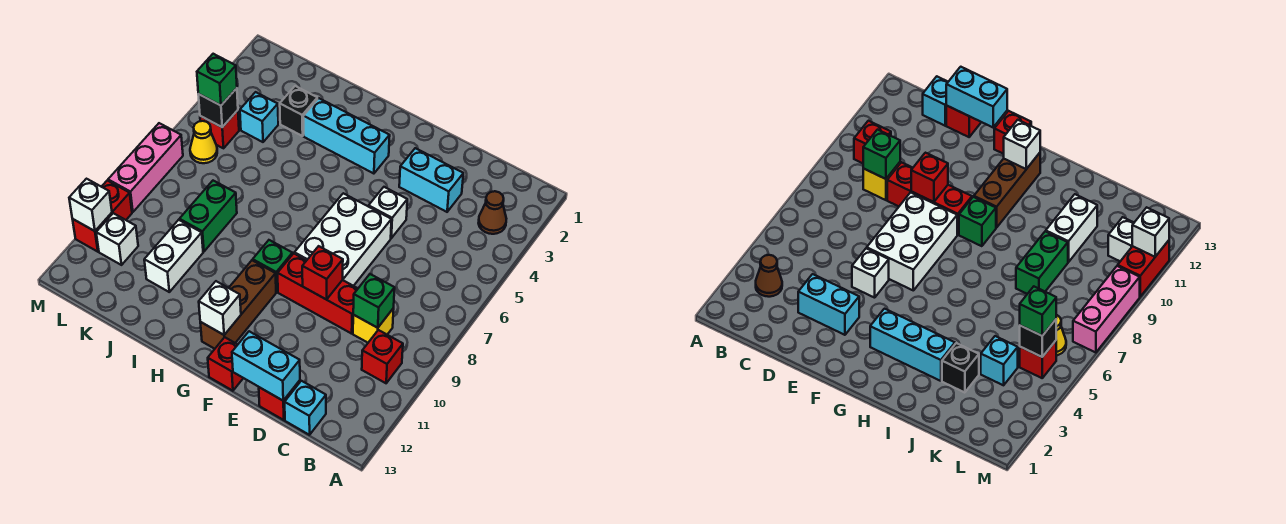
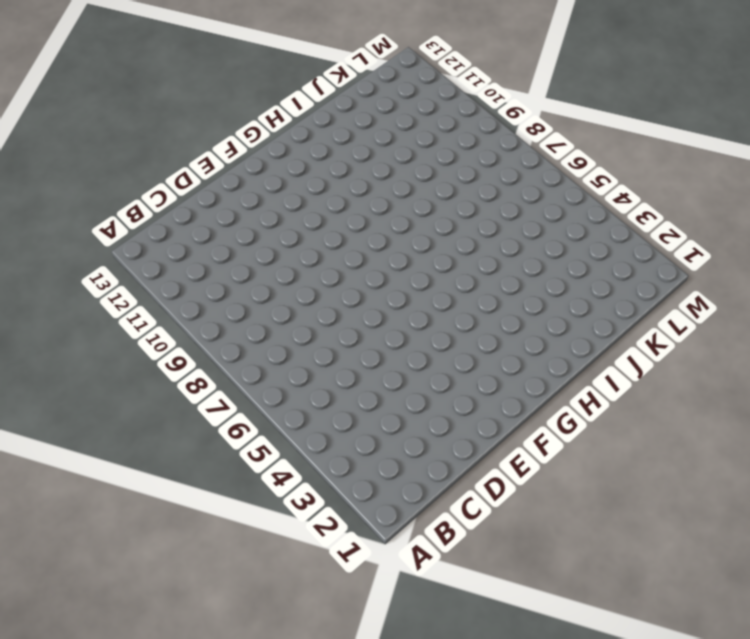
none -> brown 1x1 cone [479,191,506,234]
none -> red 1x1 brick [362,330,403,383]
none -> yellow 1x1 brick [353,308,394,343]

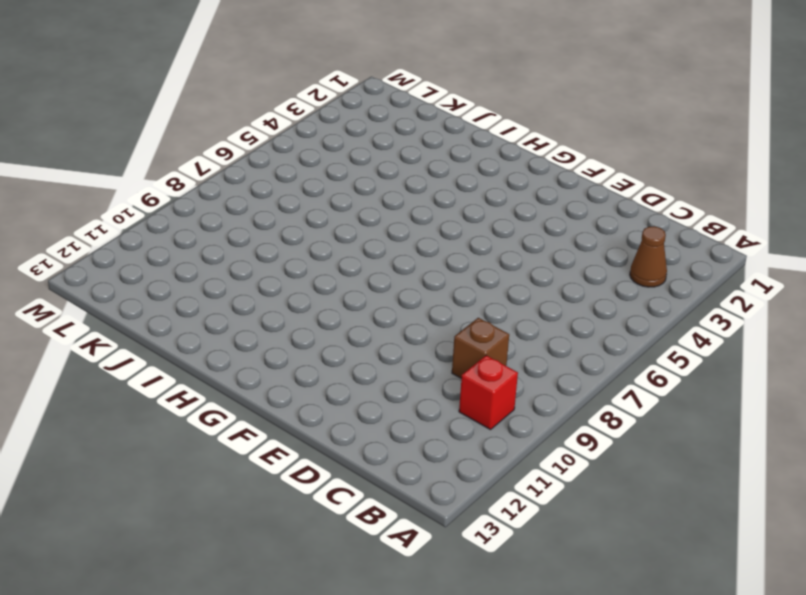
brown 1x1 brick [452,318,509,378] -> yellow 1x1 brick [353,308,394,343]
none -> cyan 1x1 brick [285,381,326,435]
none -> cyan 1x2 brick [399,148,463,212]
none -> red 1x3 brick [278,253,358,334]

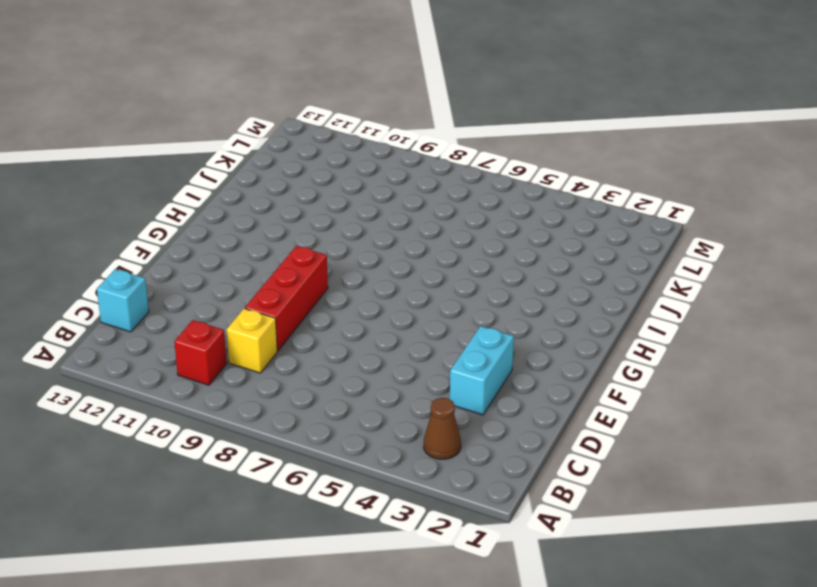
none -> red 1x1 brick [259,380,300,420]
none -> white 1x1 brick [369,187,407,238]
none -> white 2x3 brick [294,193,392,286]

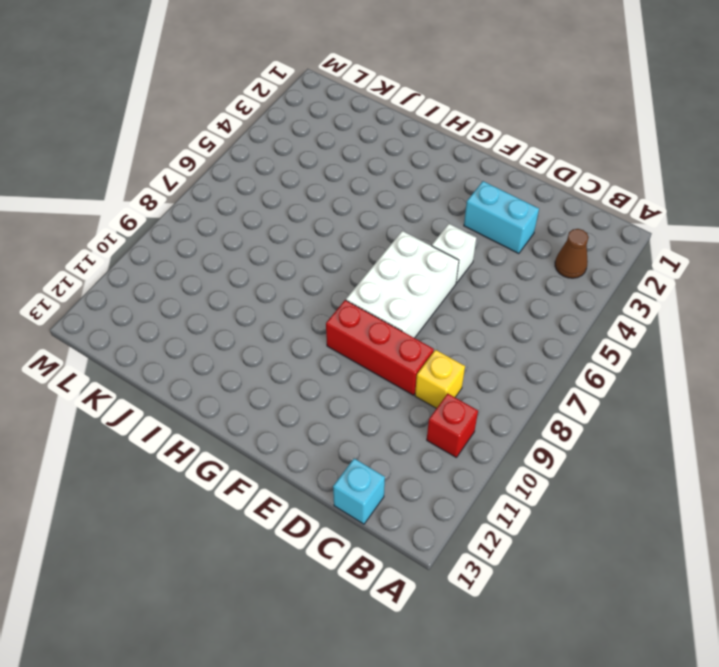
none -> red 1x1 brick [259,380,300,420]
none -> red 1x1 brick [208,337,243,391]
none -> cyan 1x3 brick [303,98,390,174]

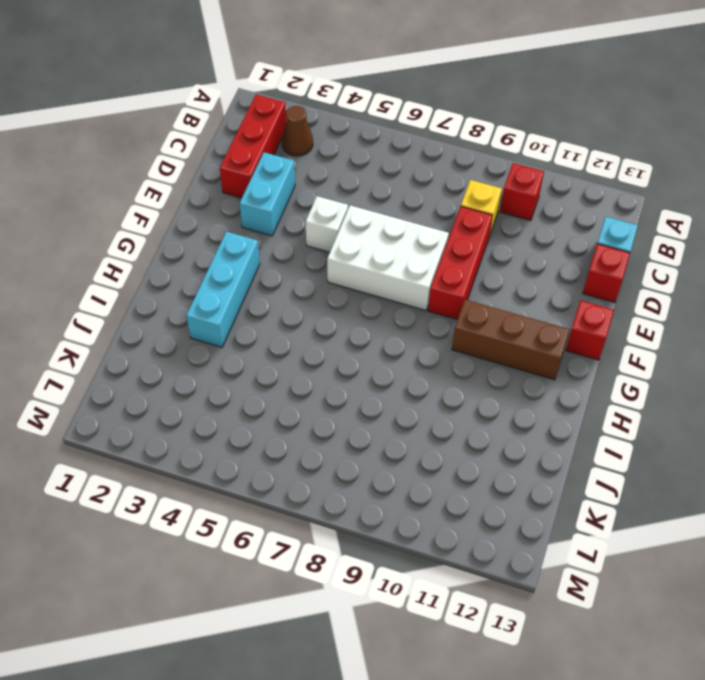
red 1x3 brick [220,94,286,198] -> none
none -> green 1x1 brick [253,240,292,292]
none -> black 1x1 brick [280,86,317,136]
none -> green 1x2 brick [180,181,237,252]

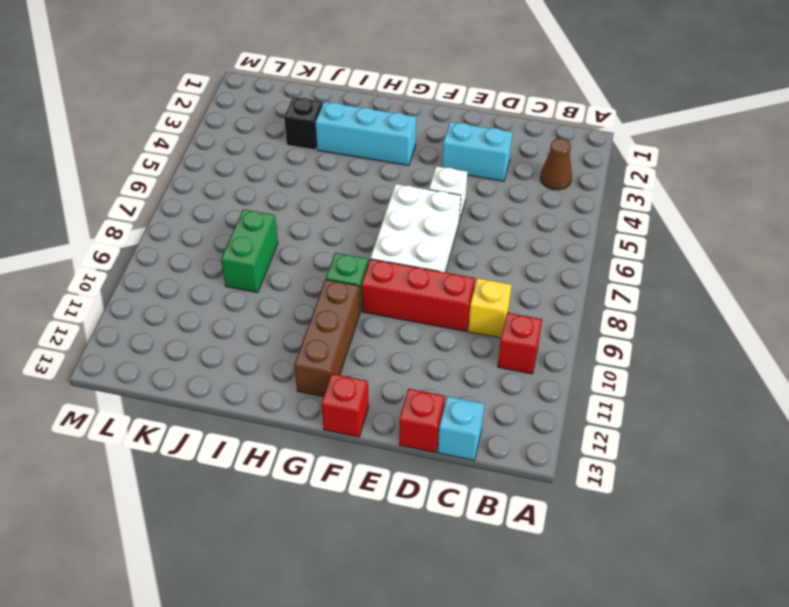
none -> white 1x2 brick [144,220,203,292]
none -> cyan 1x1 brick [240,92,278,142]
none -> red 1x1 brick [200,110,239,148]

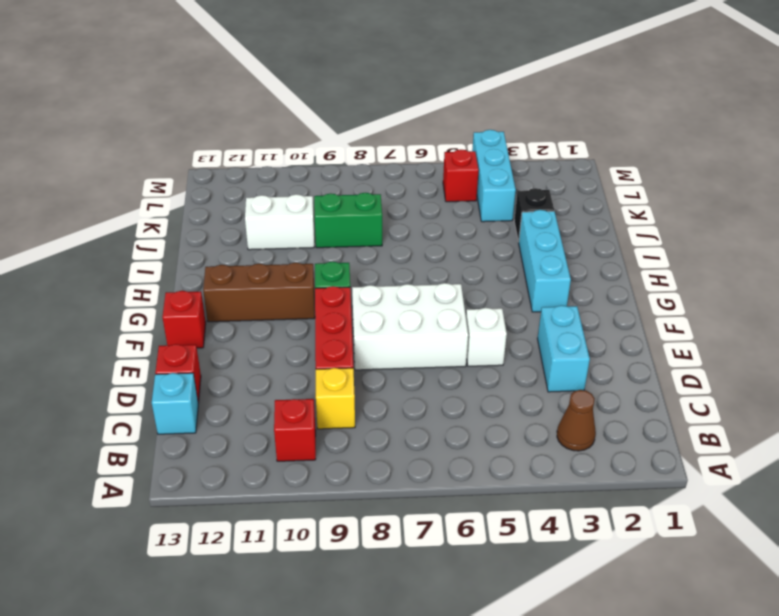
cyan 1x3 brick [472,130,516,222] -> cyan 1x1 brick [240,92,278,142]
none -> yellow 1x1 cone [190,121,217,163]
none -> white 1x1 brick [96,213,138,265]
none -> pink 1x3 brick [108,123,183,212]

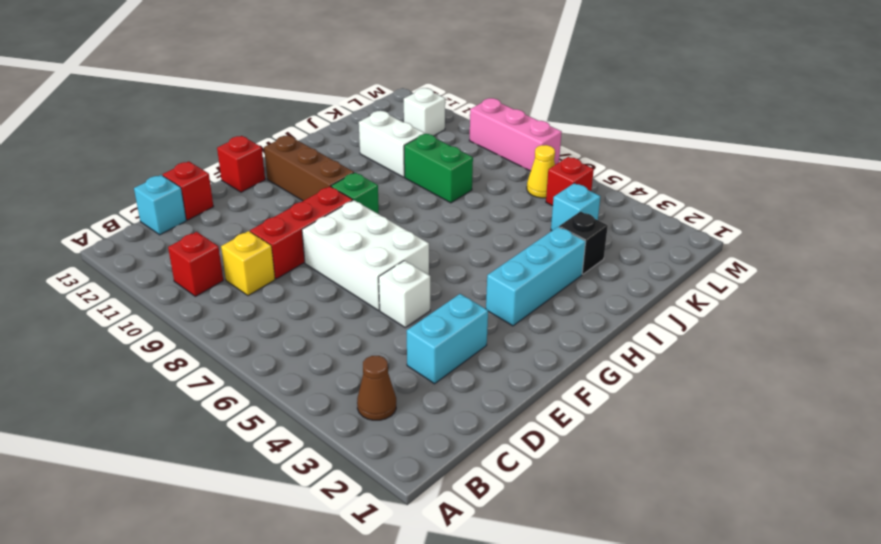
none -> red 1x2 brick [73,180,132,252]
none -> green 1x1 brick [353,274,395,328]
none -> cyan 1x2 brick [232,331,300,401]

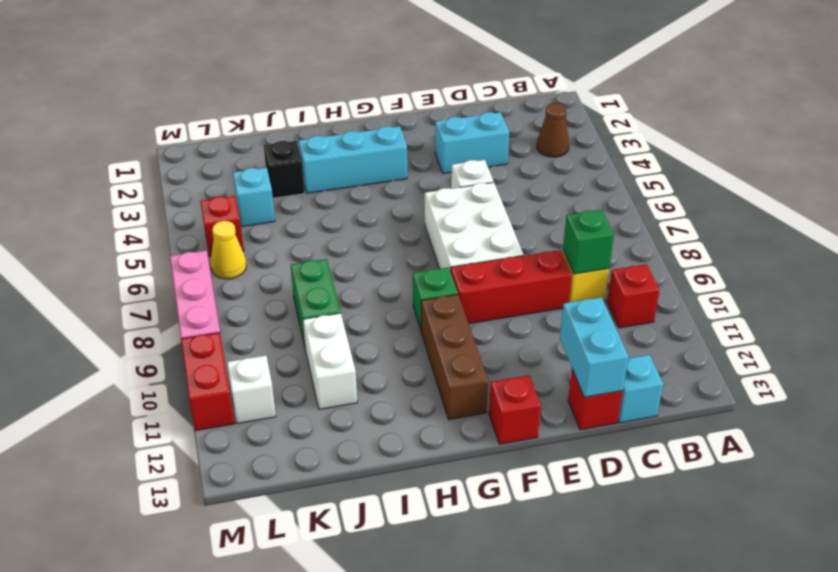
cyan 1x2 brick [560,297,628,397] -> cyan 1x2 brick turned to [232,331,300,401]
none -> red 1x1 brick [302,246,343,300]
none -> white 1x1 brick [199,281,241,335]
none -> black 1x1 brick [198,88,238,127]

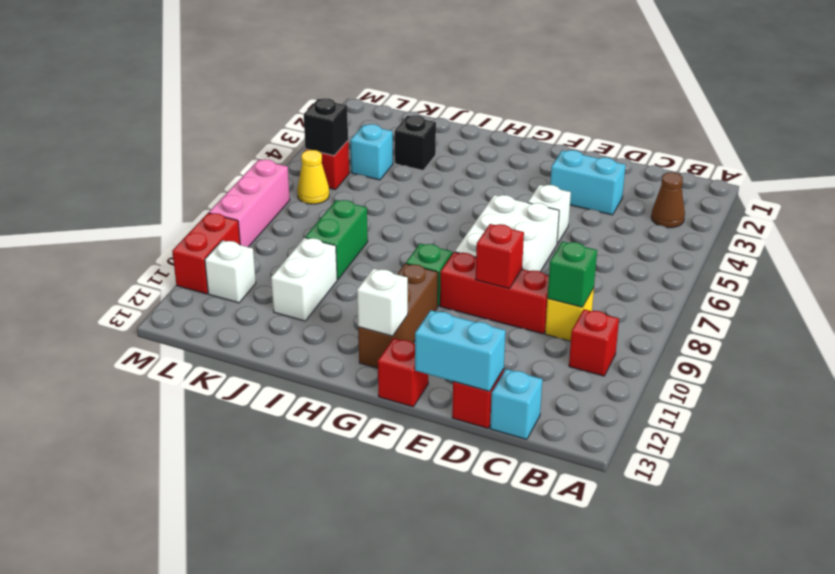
none -> cyan 1x3 brick [303,98,390,174]
none -> white 1x1 brick [69,179,112,231]
none -> green 1x1 brick [197,54,237,105]

